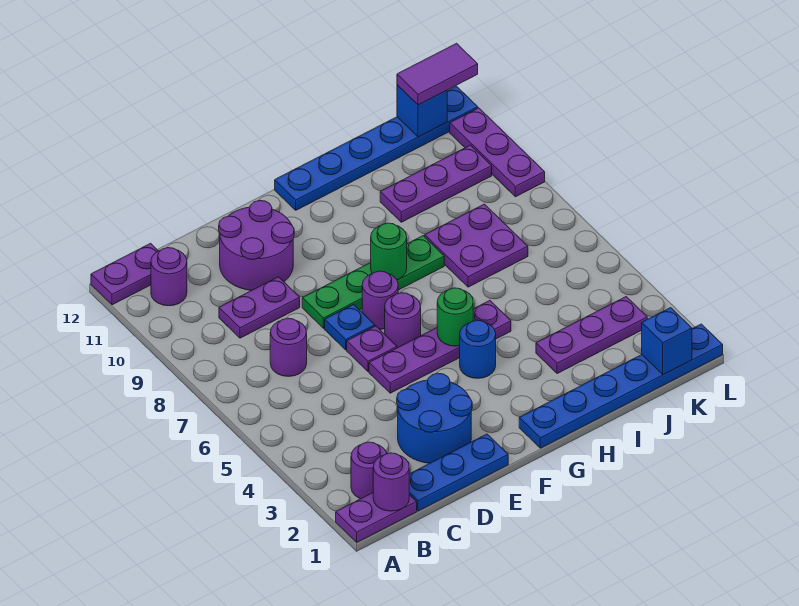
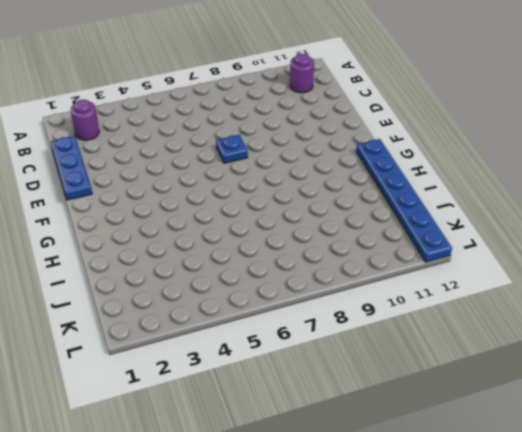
none -> purple 1x2 plate [336,493,417,542]
none -> purple 1x2 plate [91,243,158,305]
none -> purple 1x1 round brick [270,318,307,376]

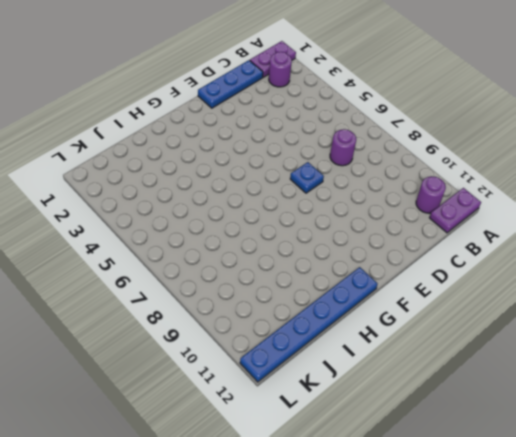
none -> purple 1x2 plate [219,277,300,338]
none -> blue 2x2 round brick [397,373,472,463]
none -> purple 2x2 round brick [219,200,294,290]

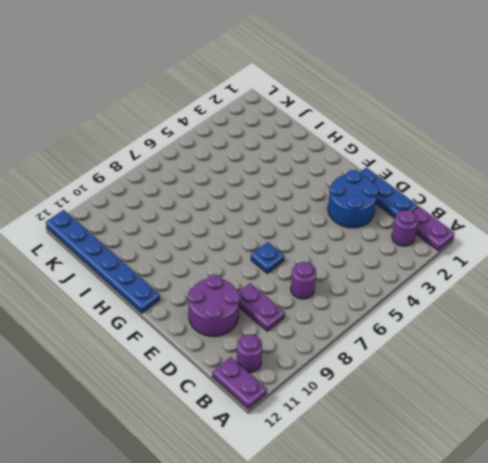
none -> purple 1x4 plate [369,301,511,393]
none -> purple 1x1 plate [347,326,397,371]
none -> green 1x4 plate [302,236,444,328]

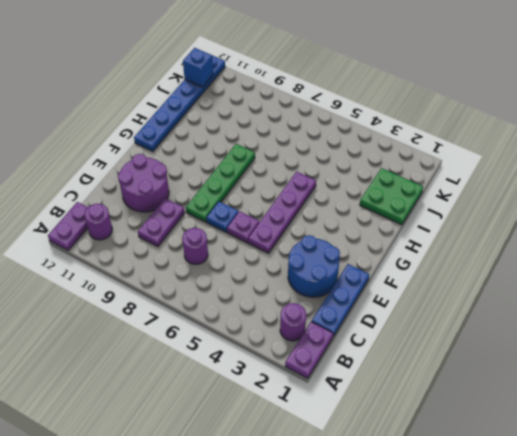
green 2x2 plate [360,168,423,225] -> blue 1x6 plate [519,324,723,448]
none -> purple 1x1 round brick [385,293,421,348]
none -> purple 1x1 round brick [362,271,398,329]
none -> blue 1x1 round brick [460,320,496,378]

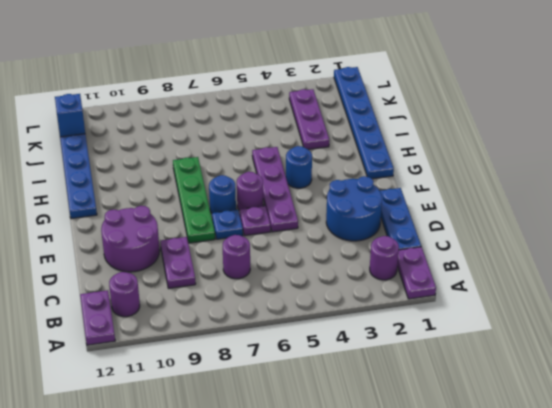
blue 1x1 round brick [209,175,236,213] -> purple 1x1 round brick [362,271,398,329]
none -> purple 2x2 plate [425,204,528,287]
none -> purple 1x3 plate [380,145,492,222]
none -> purple 1x3 plate [450,108,545,197]

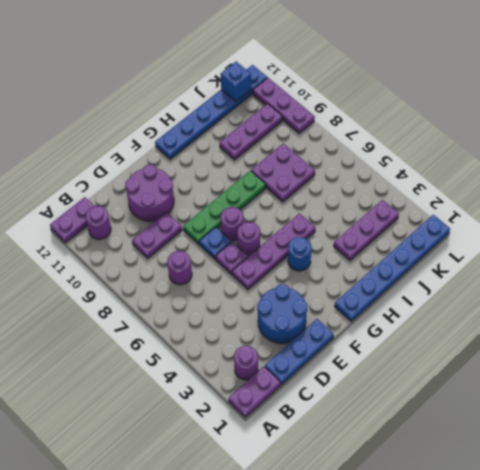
none -> purple 1x1 round brick [373,453,409,511]
none -> green 1x1 round brick [437,288,473,346]
none -> green 1x1 round brick [371,223,407,280]

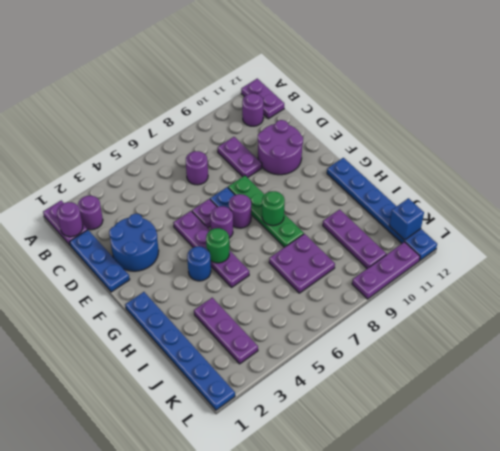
none -> blue 1x1 brick [642,308,692,375]
none -> purple 1x2 tile [397,43,478,105]

